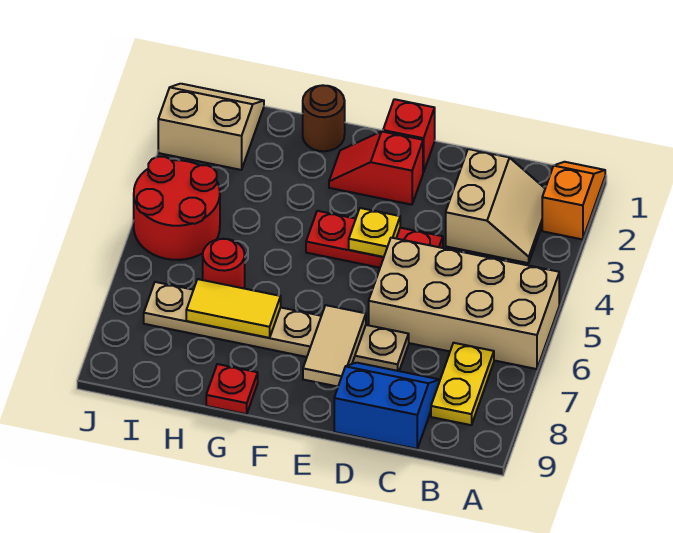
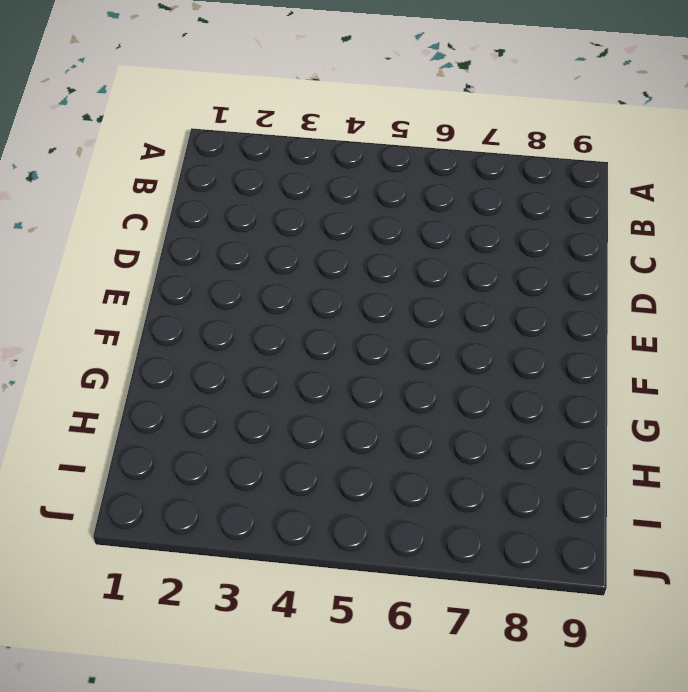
none -> orange 1x2 slope [542,162,605,240]
none -> tan 2x4 brick [369,238,559,369]
none -> tan 2x2 slope [446,149,545,263]

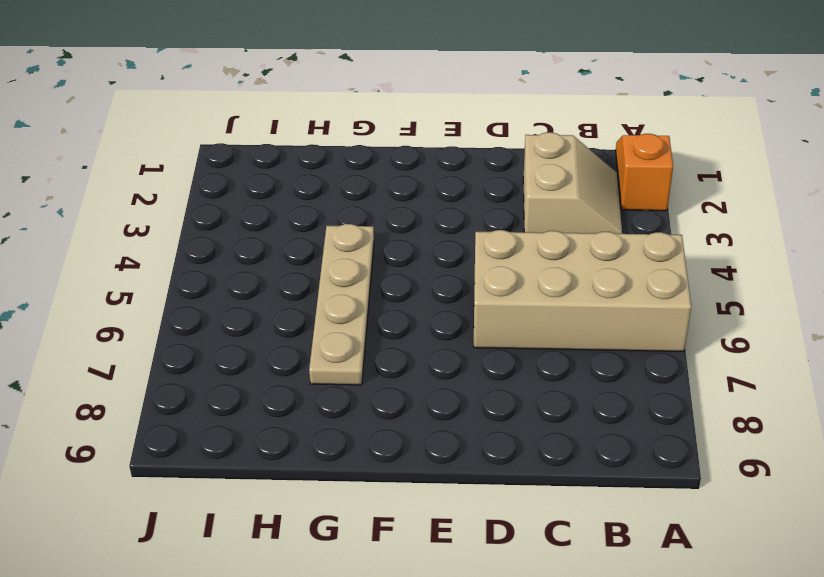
tan 1x4 plate [309,224,374,385] -> tan 1x6 plate [144,282,409,371]
none -> yellow 1x2 plate [431,343,494,425]
none -> blue 2x2 slope [334,363,440,449]
none -> red 1x3 plate [306,211,443,268]

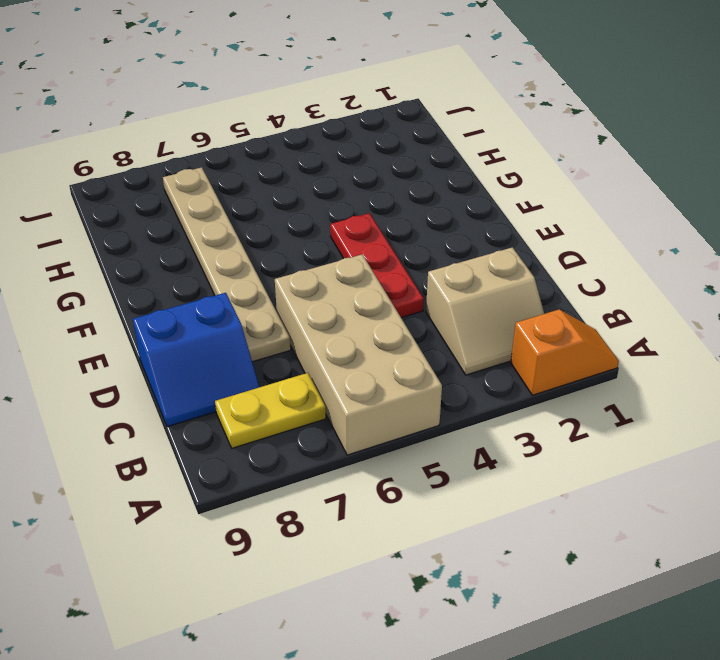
blue 2x2 slope [133,293,259,427] -> blue 2x2 slope turned to [334,363,440,449]
none -> red 1x1 brick [383,99,435,172]
none -> red 1x2 slope [329,131,423,205]
none -> brown 1x1 round brick [303,85,345,151]

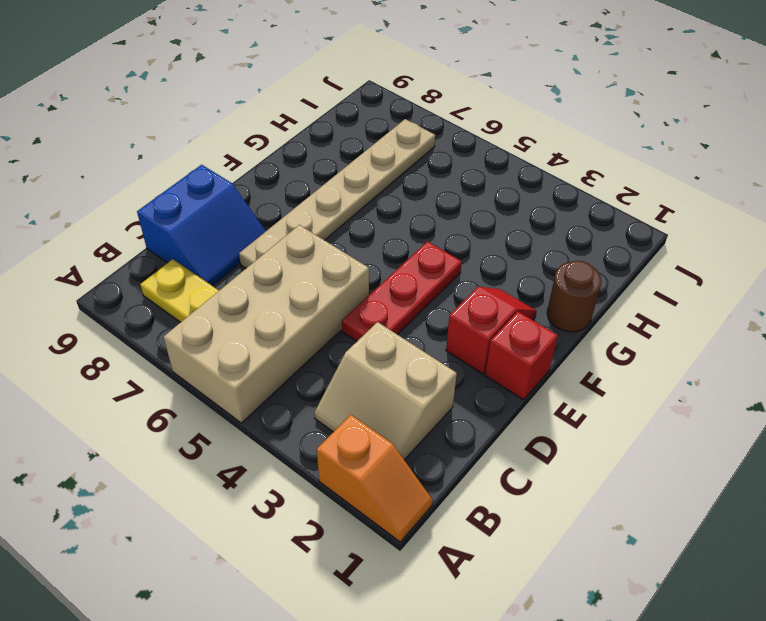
none -> red 1x1 plate [206,364,258,414]
none -> red 1x1 round brick [203,239,245,289]
none -> tan 2x2 slope [158,84,264,170]

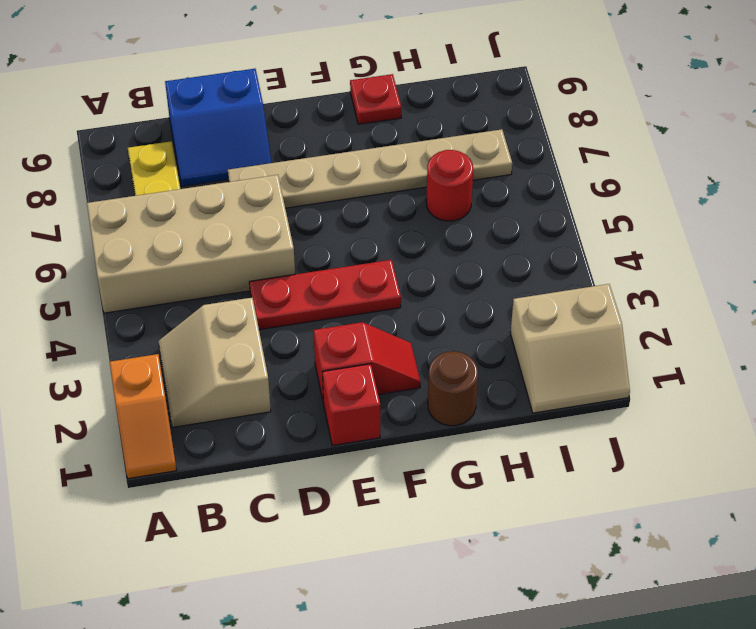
none -> red 2x2 round brick [134,157,220,260]
none -> yellow 1x1 plate [349,208,400,257]
none -> tan 1x2 tile [303,305,366,387]

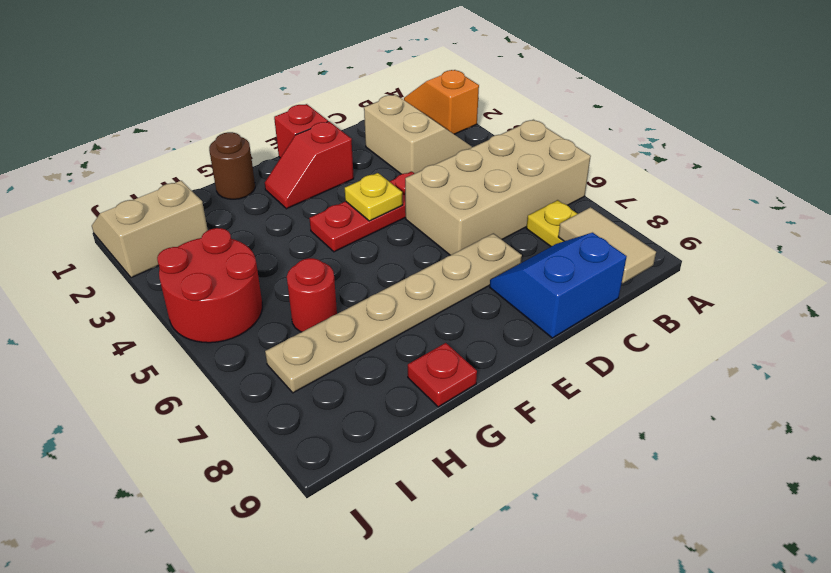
tan 1x2 tile [558,207,656,283] -> tan 1x2 tile moved to [303,305,366,387]
none -> yellow 1x2 tile [186,279,281,338]

